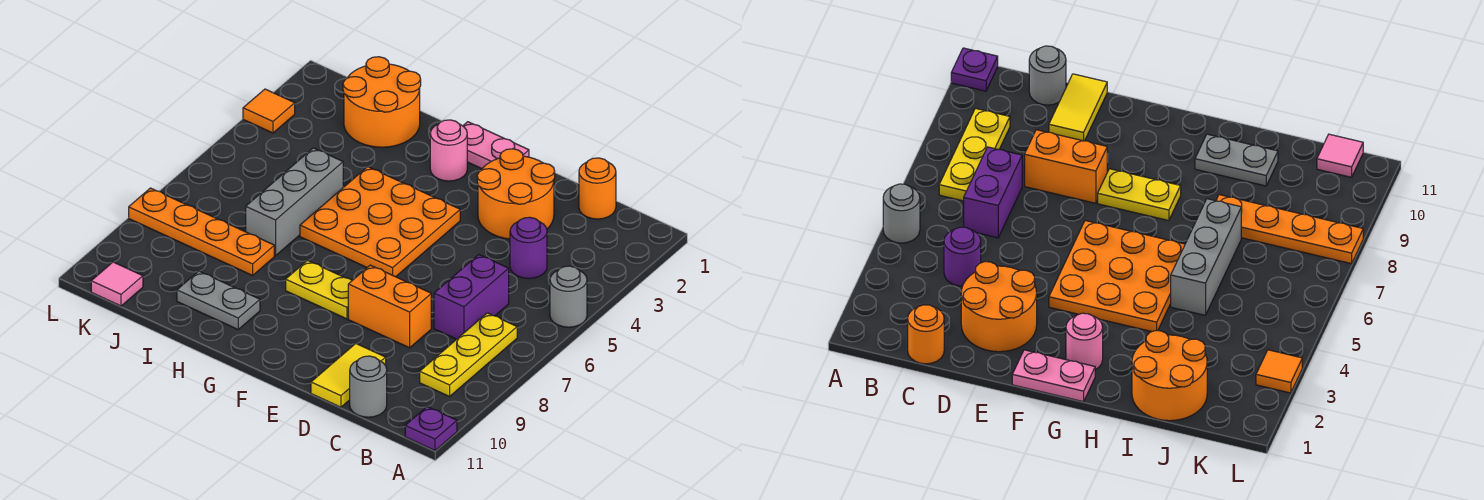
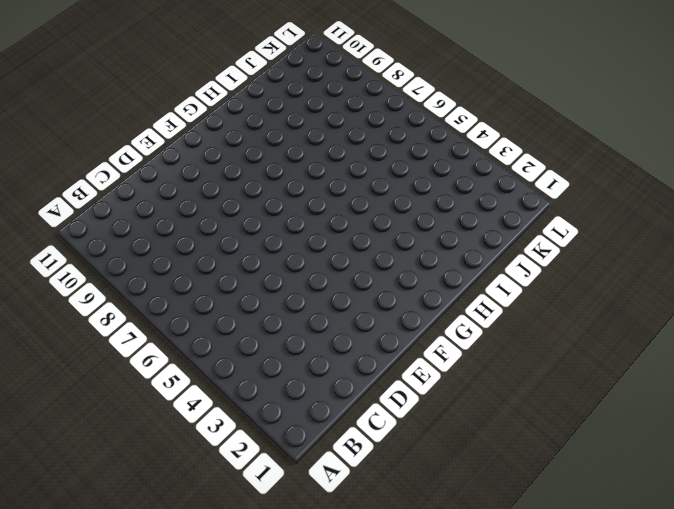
none -> grey 1x1 round brick [550,266,587,327]
none -> purple 1x1 plate [405,407,457,451]
none -> yellow 1x3 plate [420,313,517,397]

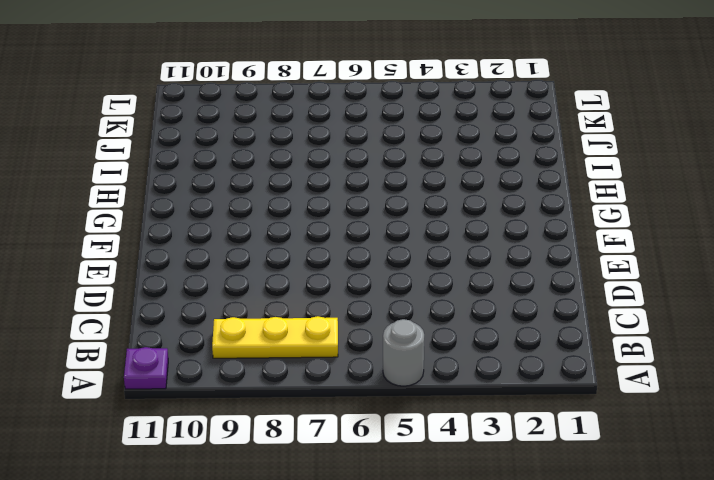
none -> orange 1x1 round brick [579,158,616,219]
none -> purple 1x1 round brick [510,217,547,279]
none -> purple 1x2 brick [434,255,509,339]

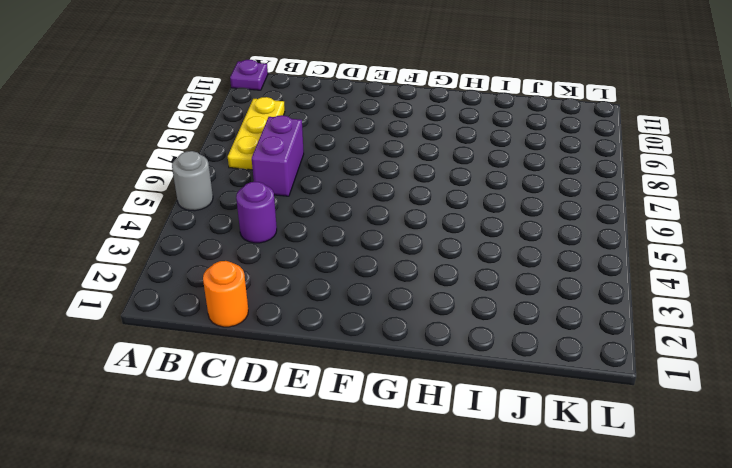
none -> grey 1x1 round brick [350,356,387,417]
none -> orange 2x2 round brick [477,149,555,239]
none -> orange 1x2 brick [348,265,431,348]

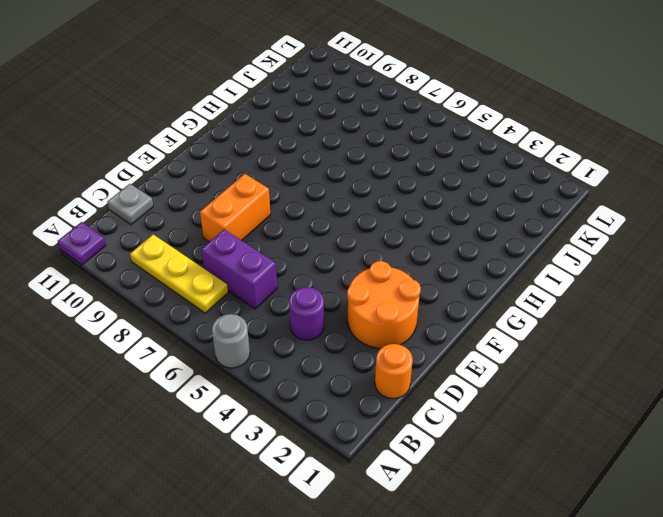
grey 1x1 plate [107,184,153,225] -> grey 1x1 round brick [350,356,387,417]
none -> yellow 1x2 tile [311,344,386,407]
none -> pink 1x2 plate [463,122,529,169]
none -> orange 3x3 plate [300,167,460,277]

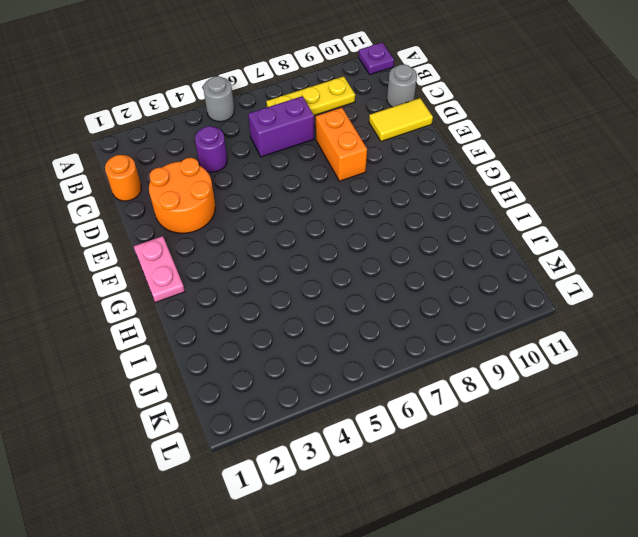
none -> orange 3x3 plate [300,167,460,277]
none -> yellow 1x2 plate [286,260,352,319]
none -> pink 1x1 round brick [430,120,467,181]

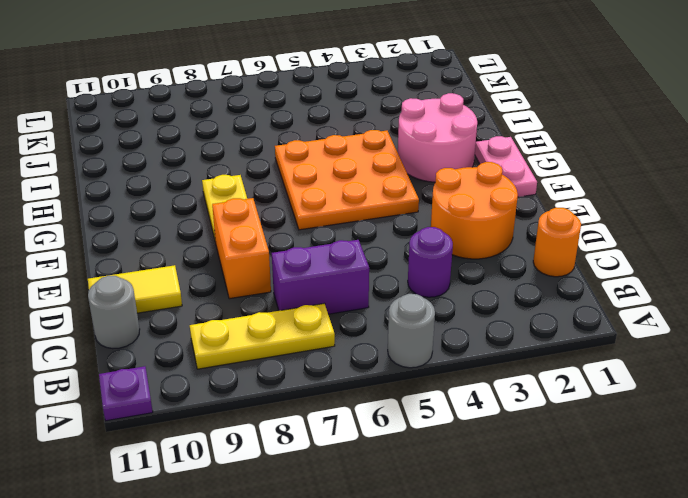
pink 2x2 round brick [398,93,477,182] -> pink 1x1 round brick [430,120,467,181]
none -> grey 1x2 plate [177,271,260,329]
none -> orange 2x2 round brick [343,57,421,147]
none -> grey 1x3 brick [246,148,343,256]

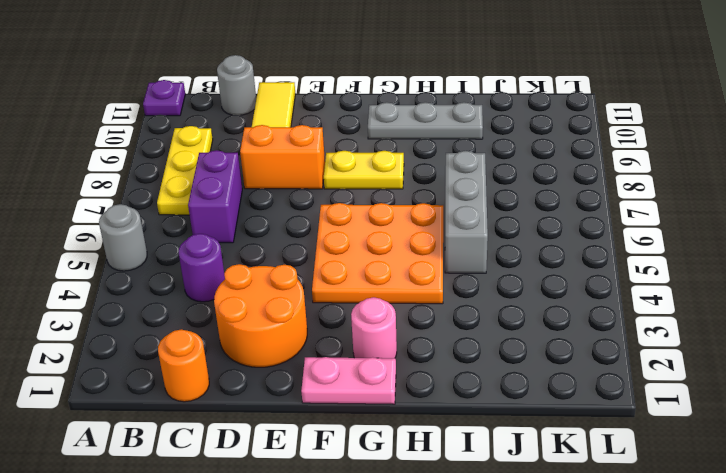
grey 1x3 plate [368,102,483,139] -> grey 1x2 plate [177,271,260,329]
none -> orange 2x2 round brick [343,57,421,147]
none -> orange 1x4 plate [129,188,274,276]
none -> pink 1x1 tile [91,262,143,306]

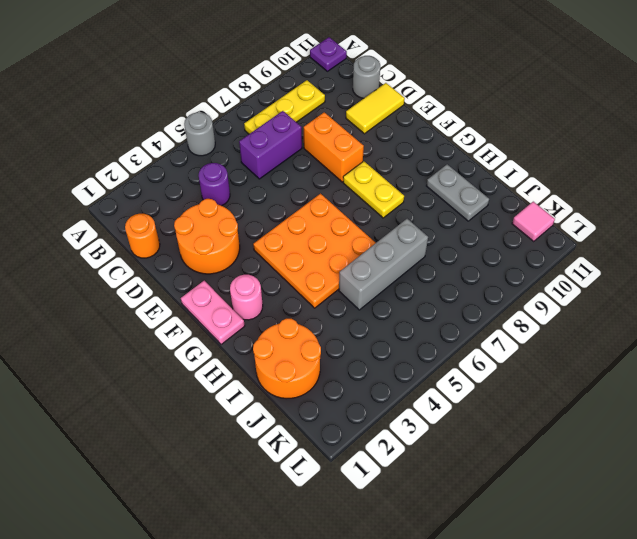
none -> orange 1x4 plate [129,188,274,276]
none -> orange 1x1 tile [243,89,295,133]

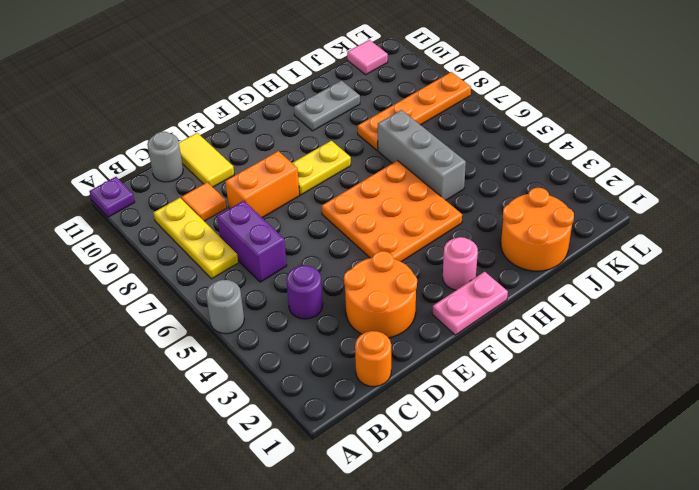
orange 1x1 tile [181,182,227,221] -> orange 1x1 tile moved to [243,89,295,133]

